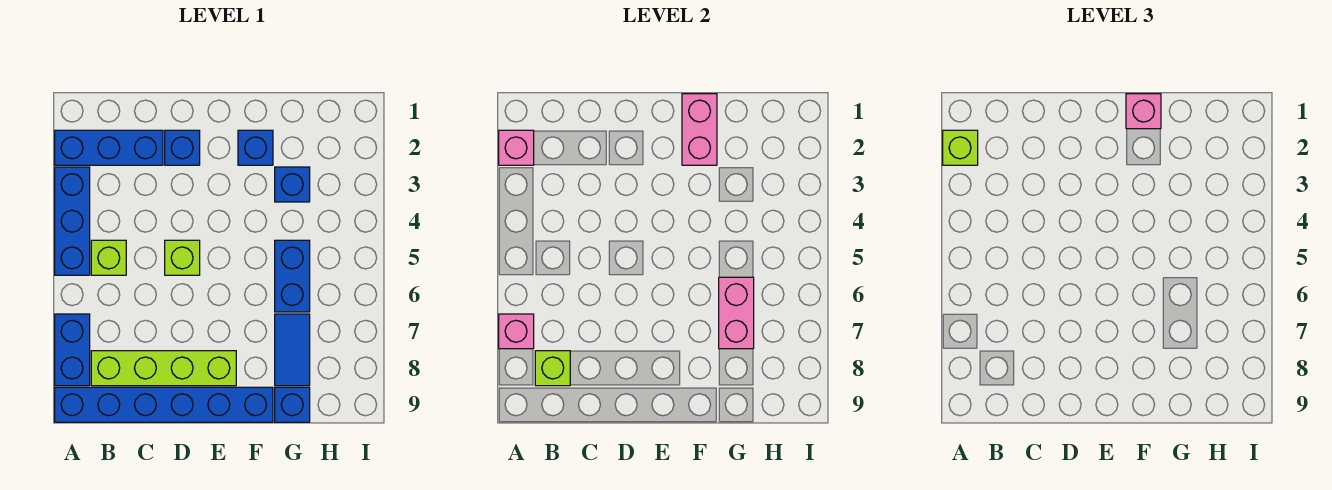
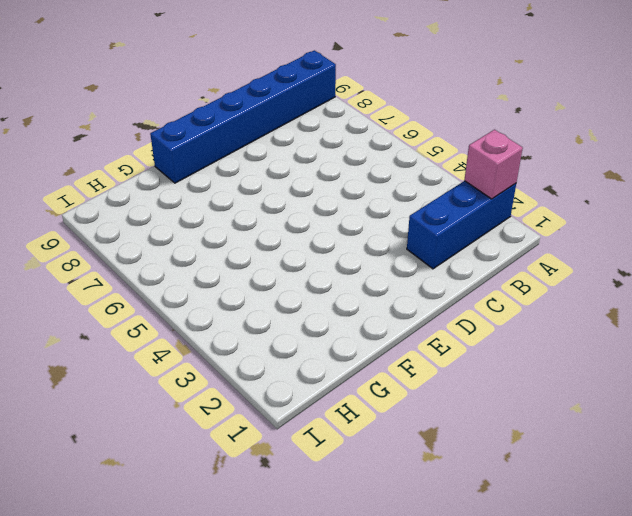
none -> blue 1x3 brick [55,167,90,275]
none -> blue 1x2 brick [55,314,90,386]
none -> lime 1x1 brick [91,240,126,275]

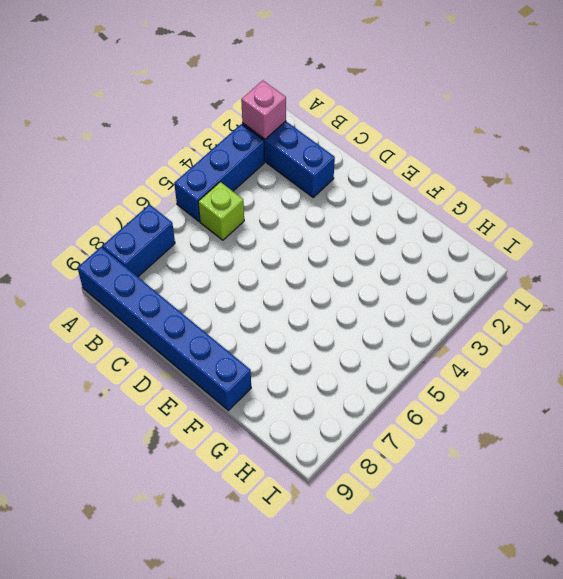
none -> lime 1x4 brick [91,351,236,386]
none -> blue 1x1 brick [165,130,200,165]
none -> lime 1x1 brick [165,240,200,275]

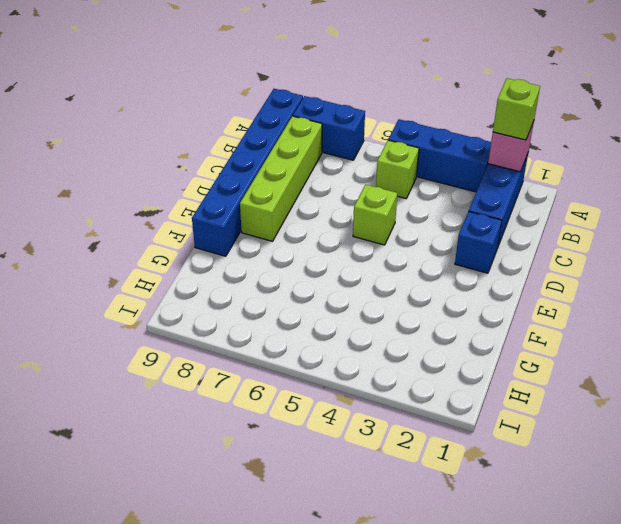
none -> blue 1x1 brick [238,130,273,165]
none -> blue 1x1 brick [275,167,310,202]
none -> blue 1x2 brick [275,240,310,312]

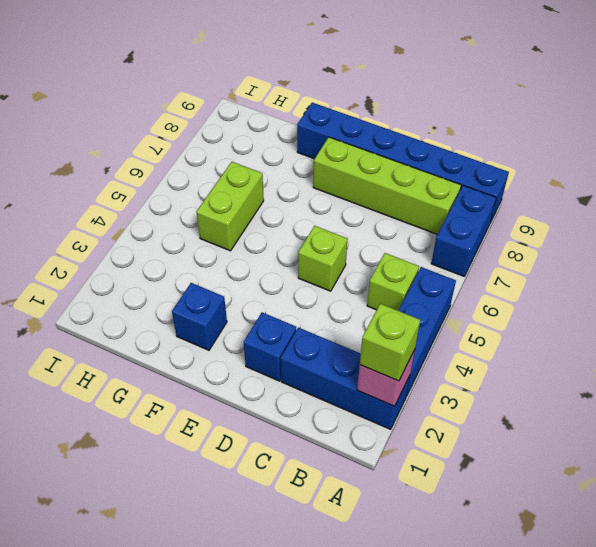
lime 1x2 brick [197,162,264,251] -> blue 1x2 brick [275,240,310,312]
none -> blue 1x1 brick [275,167,310,202]
none -> blue 1x2 tile [275,314,310,386]
none -> blue 1x1 brick [275,387,310,422]

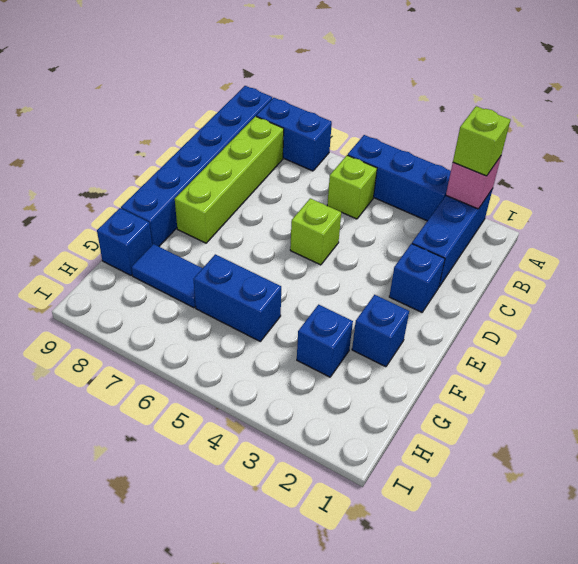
none -> pink 1x1 brick [499,314,534,349]
none -> lime 1x1 brick [535,351,570,386]
none -> pink 1x2 brick [682,94,717,165]

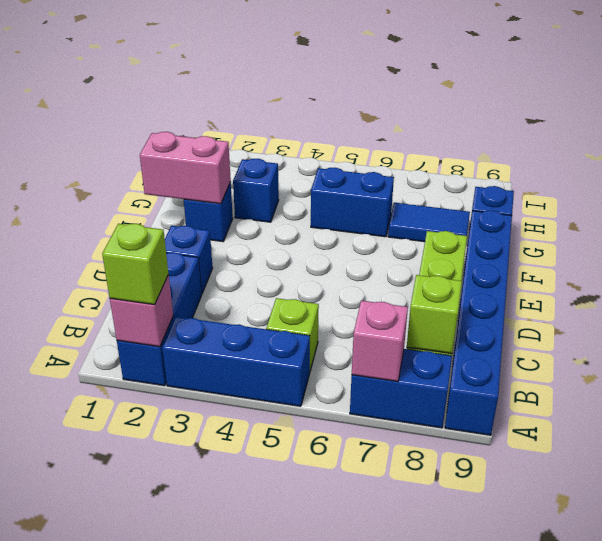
none -> lime 1x1 brick [165,240,200,275]
none -> pink 1x2 brick [719,277,754,349]
none -> pink 1x1 brick [1126,94,1161,129]

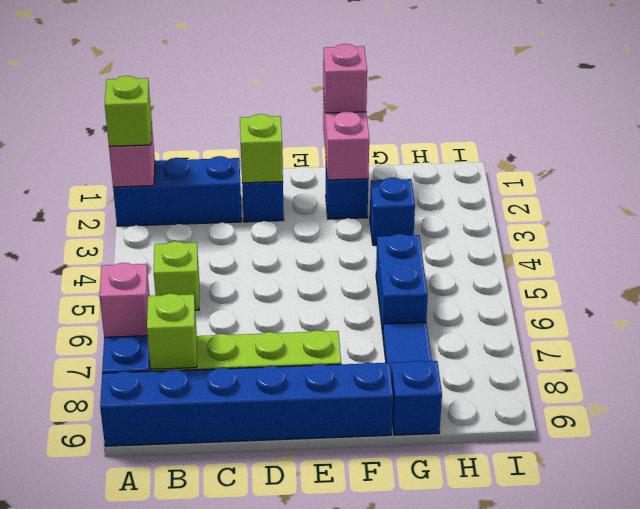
lime 1x1 brick [240,114,283,183] -> lime 1x1 brick moved to [165,240,200,275]
none -> blue 1x3 brick [55,167,90,275]
none -> pink 1x2 brick [719,277,754,349]

